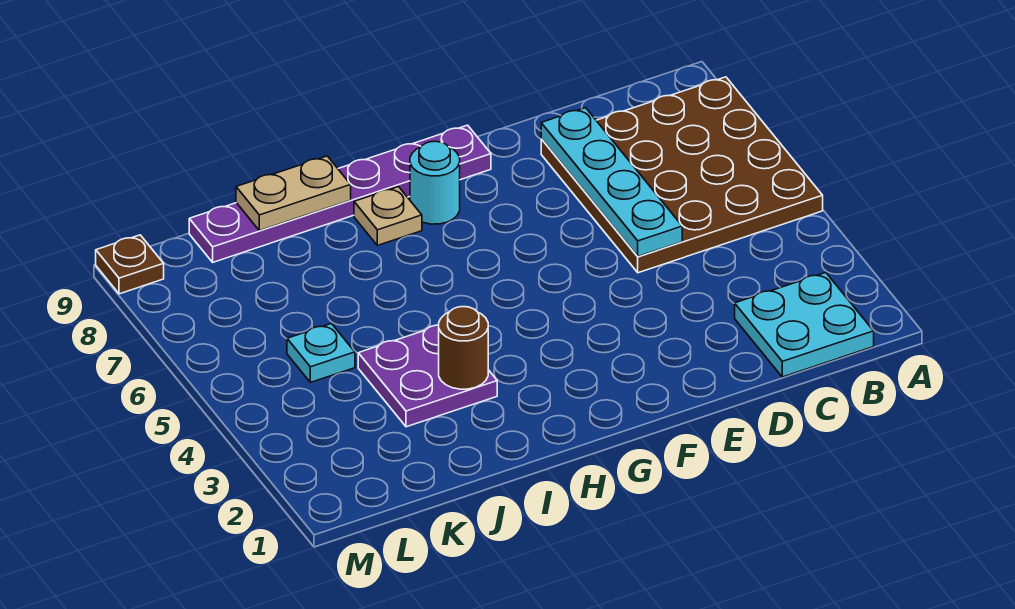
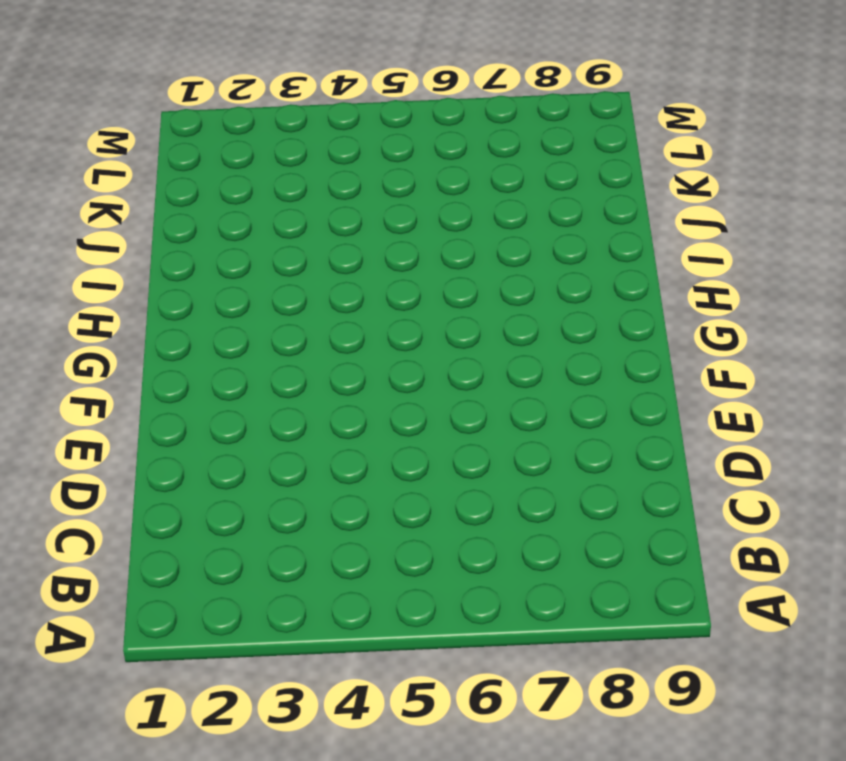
none -> brown 4x4 plate [541,77,823,273]
none -> cyan 2x2 plate [735,273,874,377]

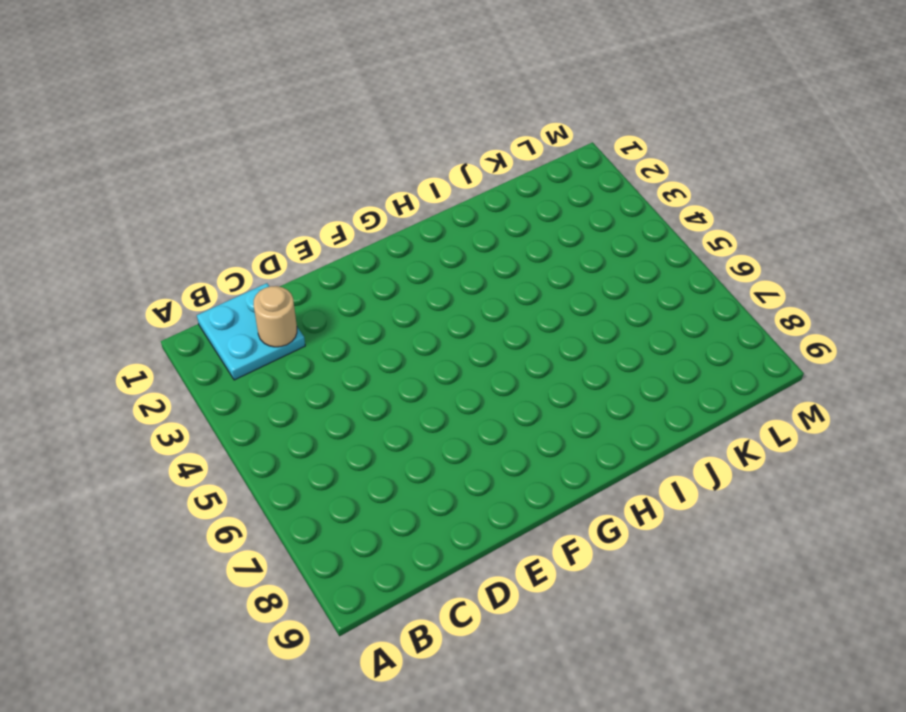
tan 1x1 round brick [254,286,297,347] -> none
none -> brown 4x4 plate [541,77,823,273]
none -> purple 1x6 plate [189,125,491,262]

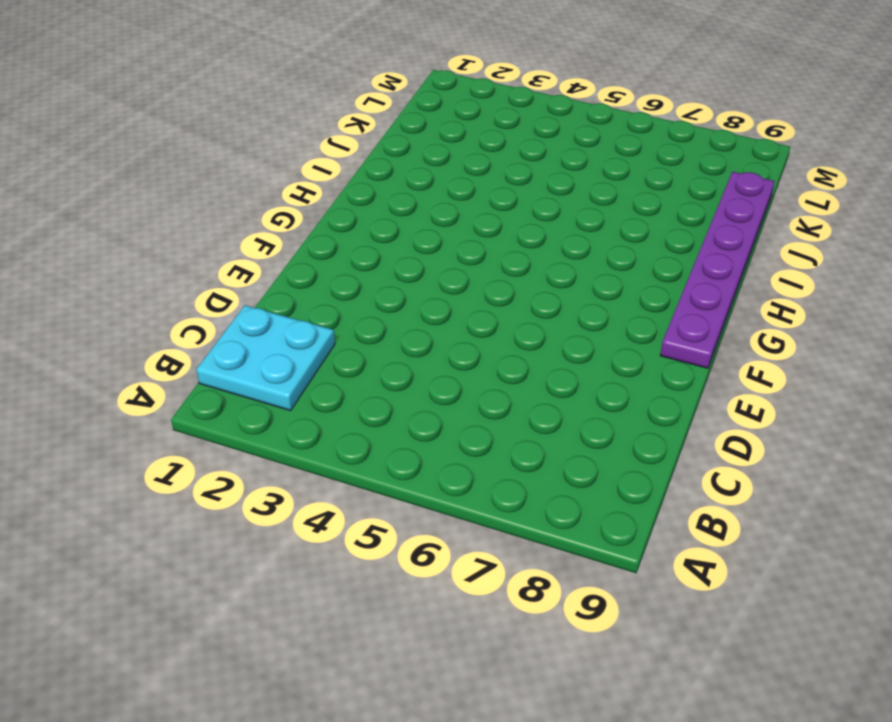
none -> brown 4x4 plate [541,77,823,273]
none -> cyan 1x1 round brick [410,141,460,224]

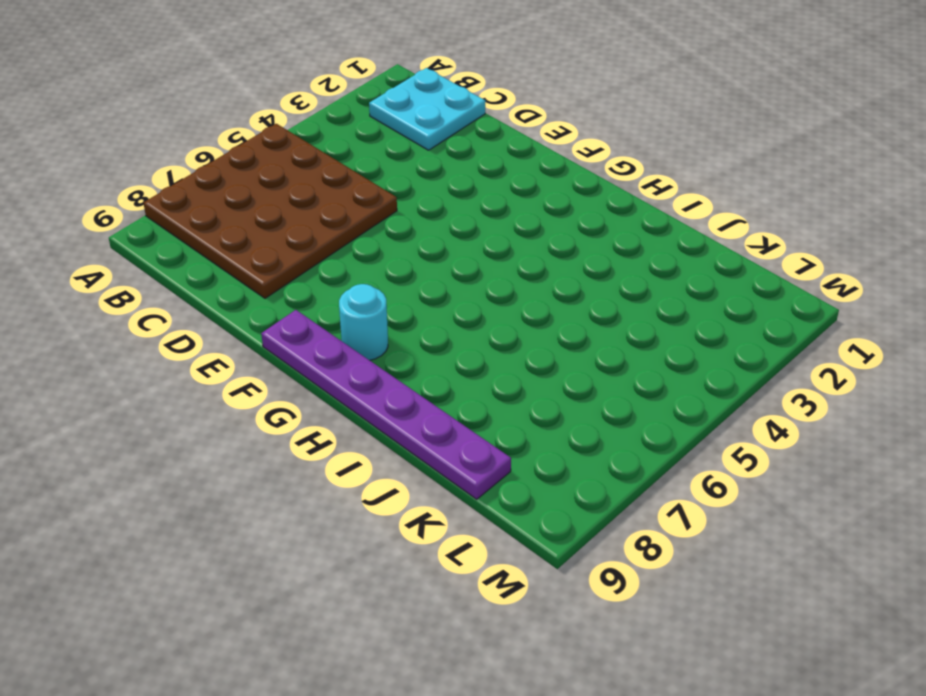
none -> tan 1x1 plate [354,187,422,245]
none -> purple 2x2 plate [358,325,497,427]

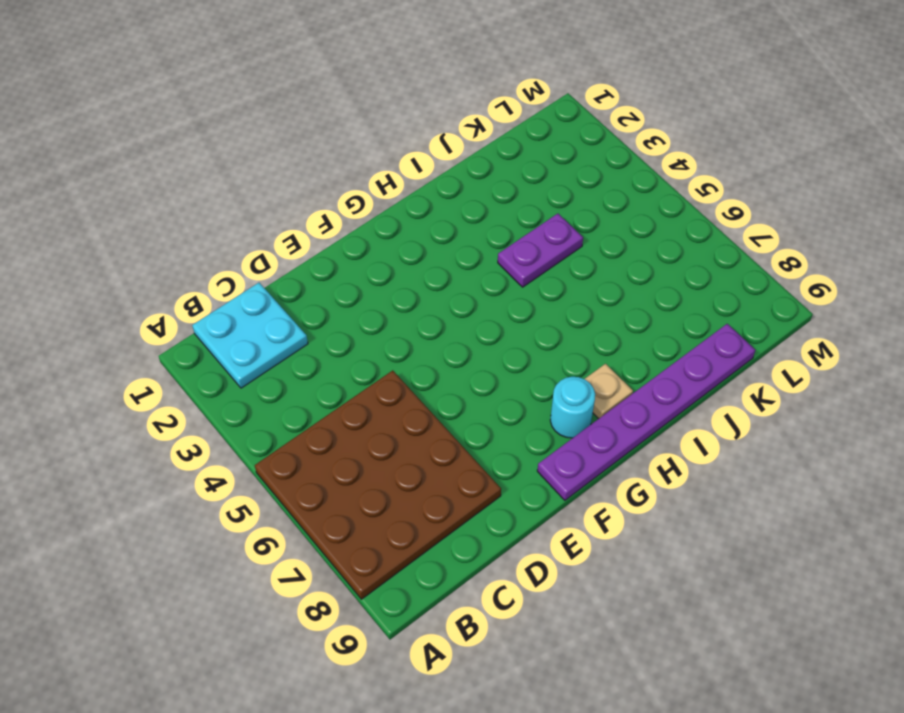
purple 1x2 plate [498,214,583,287] -> purple 2x2 plate [358,325,497,427]
none -> cyan 1x1 plate [287,324,355,382]
none -> brown 1x1 plate [96,235,164,294]

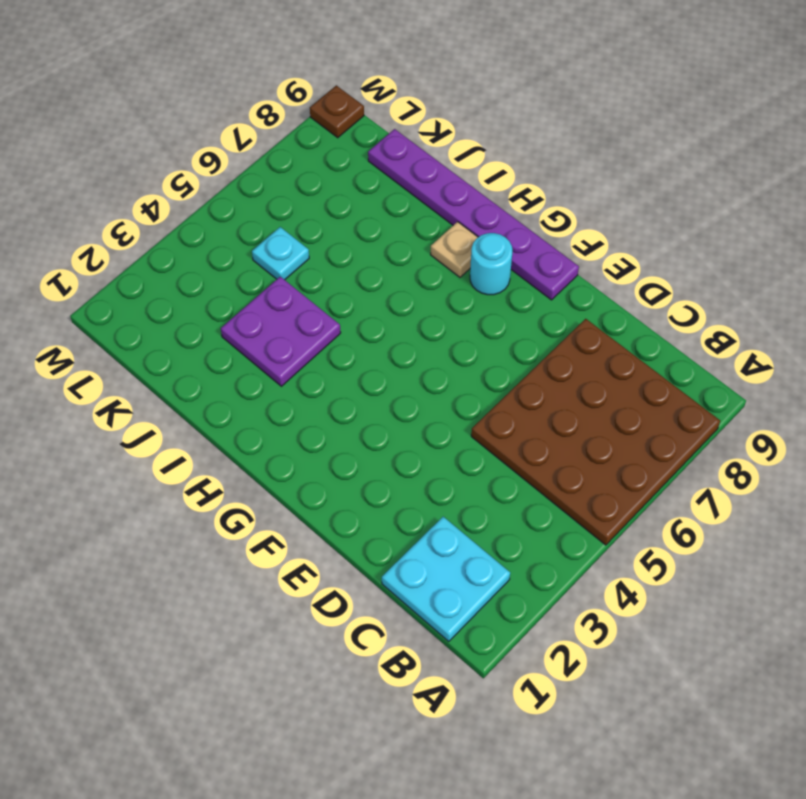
none -> cyan 1x4 plate [541,108,682,256]
none -> brown 1x1 round brick [439,307,488,389]

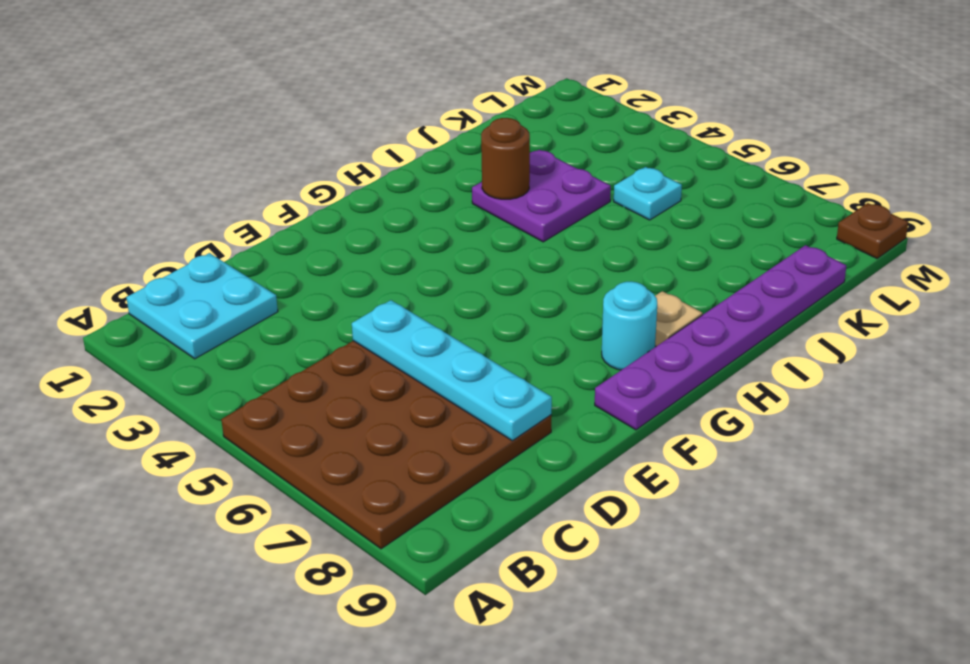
none -> tan 1x2 plate [236,156,351,231]

